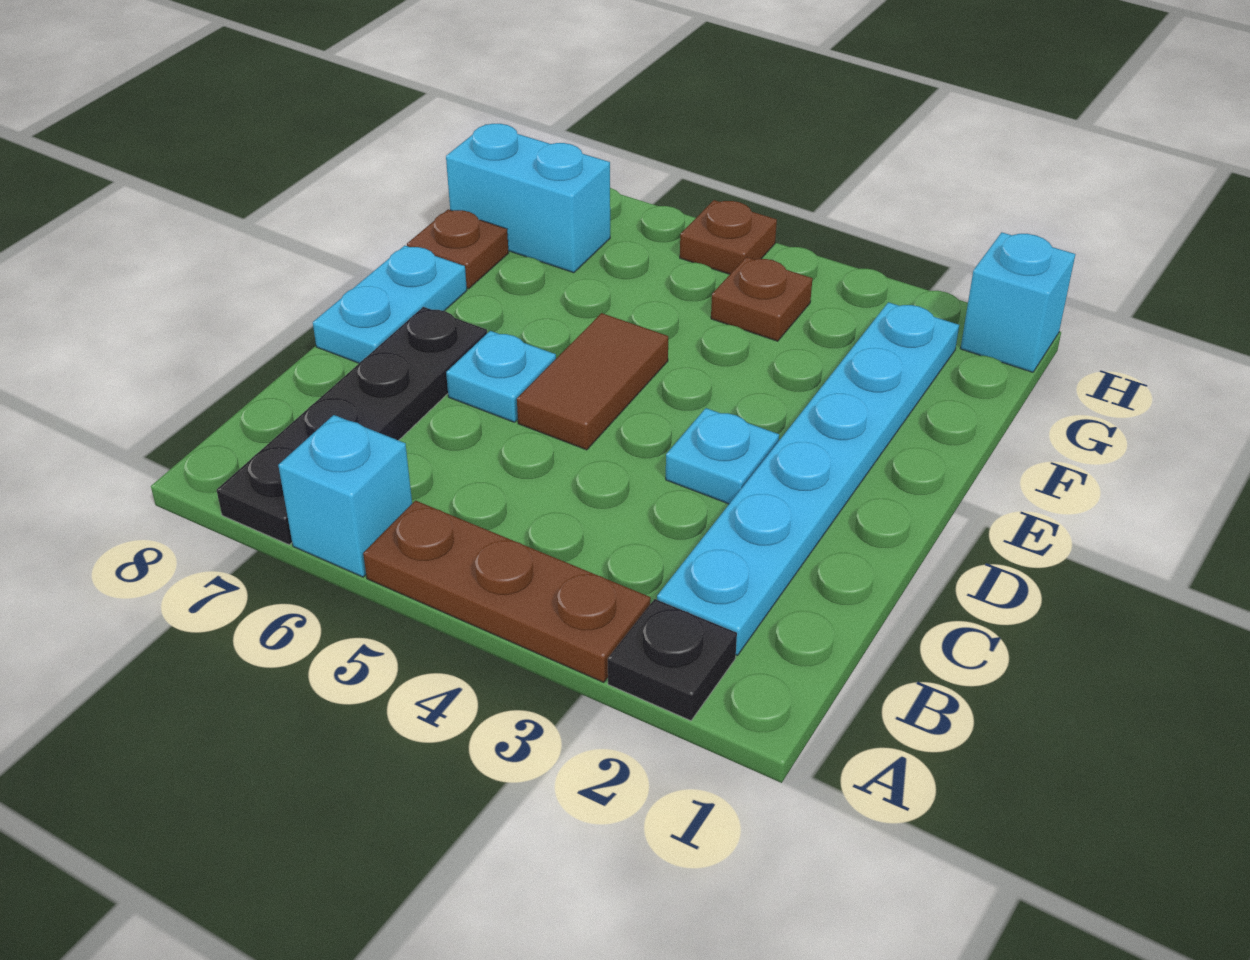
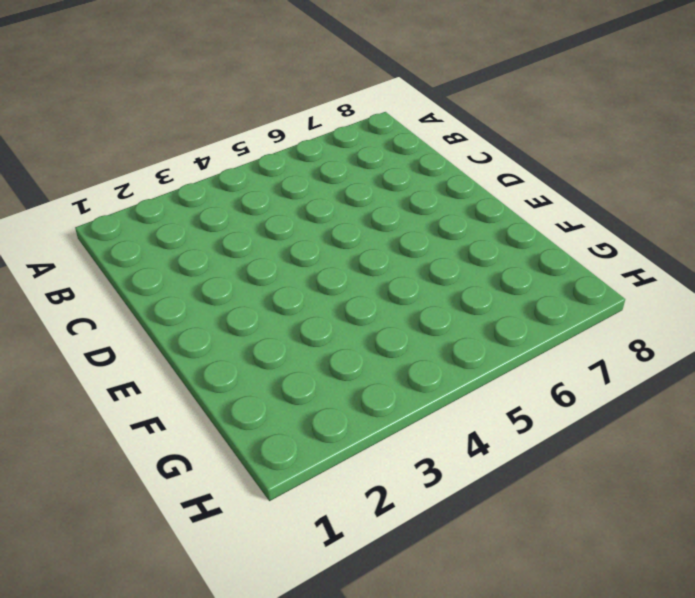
none -> black 1x1 plate [608,599,737,721]
none -> brown 1x3 plate [363,501,651,683]
none -> cyan 1x1 brick [278,415,412,577]

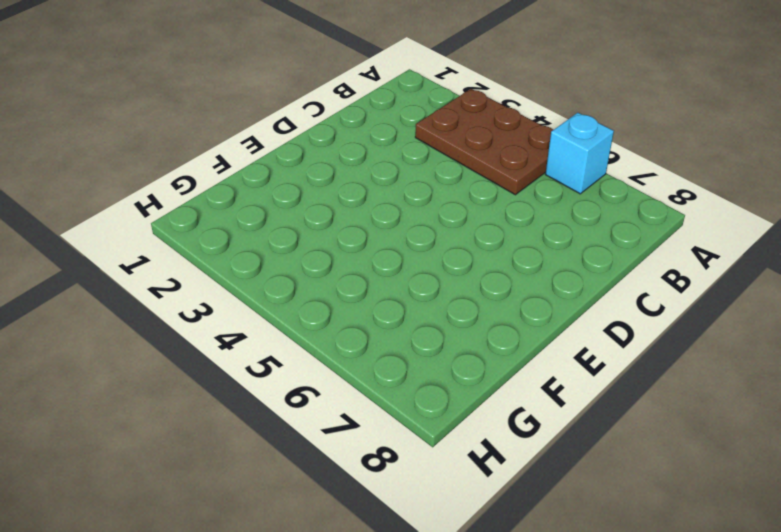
brown 2x3 plate [415,89,553,195] -> brown 1x3 plate [363,501,651,683]
none -> black 1x1 plate [608,599,737,721]
none -> black 1x4 plate [217,307,487,545]
none -> cyan 1x6 plate [657,302,959,656]

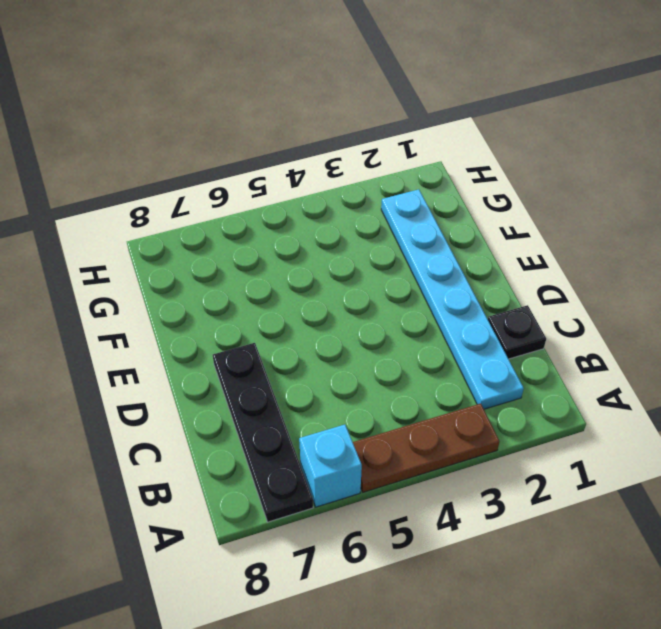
black 1x1 plate [488,305,546,359] -> black 1x1 plate moved to [608,599,737,721]
none -> cyan 1x1 plate [666,408,779,504]
none -> brown 1x2 tile [517,313,668,450]
none -> cyan 1x1 plate [446,331,556,422]

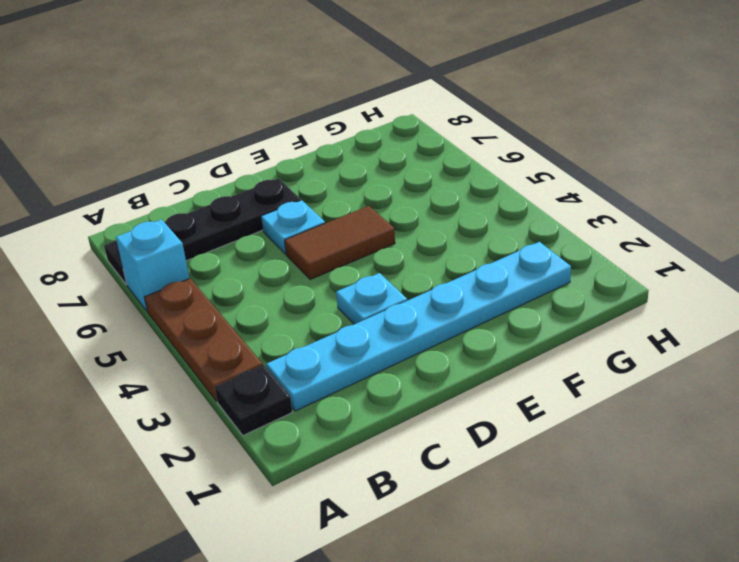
none -> cyan 1x2 plate [313,246,467,363]
none -> brown 1x1 plate [407,209,509,289]
none -> brown 1x1 plate [711,257,812,341]

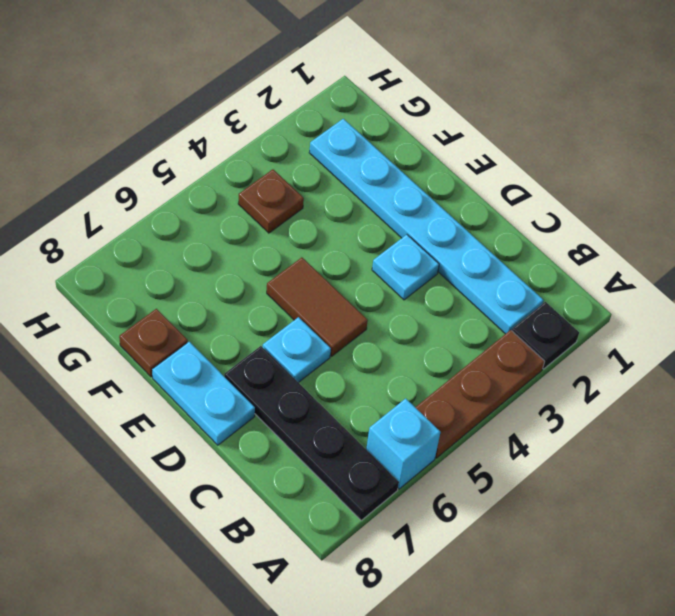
none -> cyan 1x2 brick [446,124,610,273]
none -> cyan 1x1 brick [960,232,1075,372]
none -> brown 1x1 plate [680,200,777,274]

